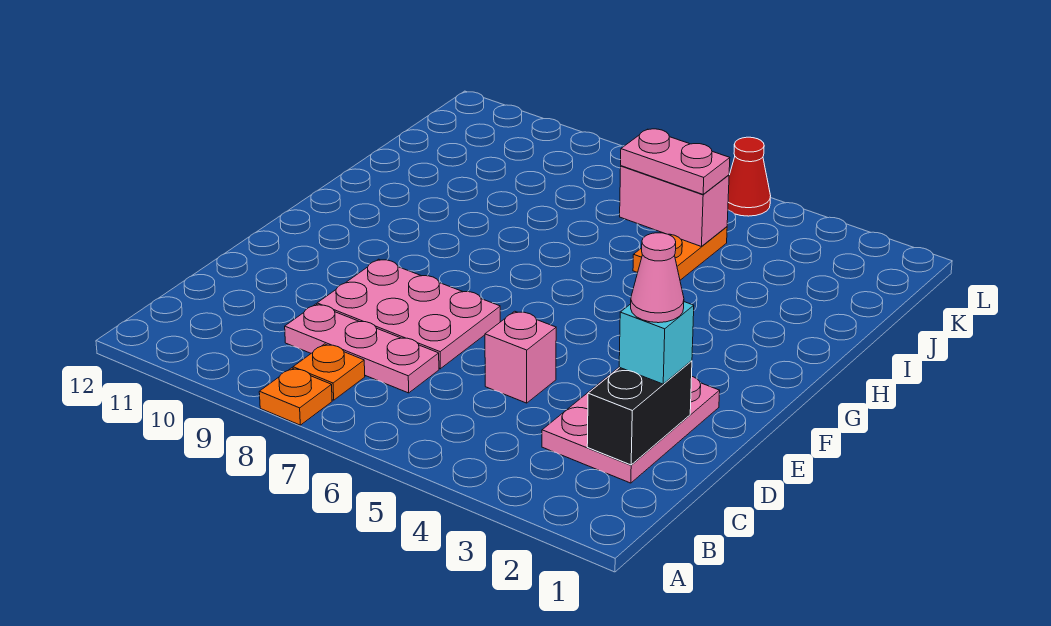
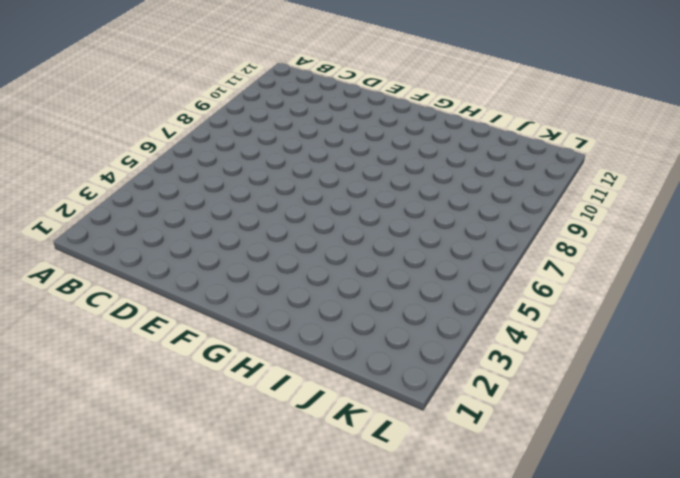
none -> orange 1x1 plate [259,368,332,425]
none -> orange 1x1 plate [293,344,365,400]
none -> pink 2x3 plate [542,367,720,483]

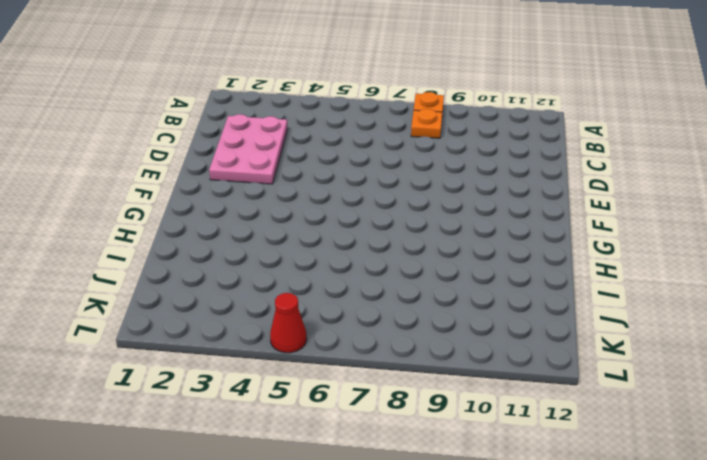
none -> pink 1x3 plate [285,304,439,393]
none -> pink 1x1 brick [485,311,556,403]
none -> pink 2x3 plate [317,259,500,369]

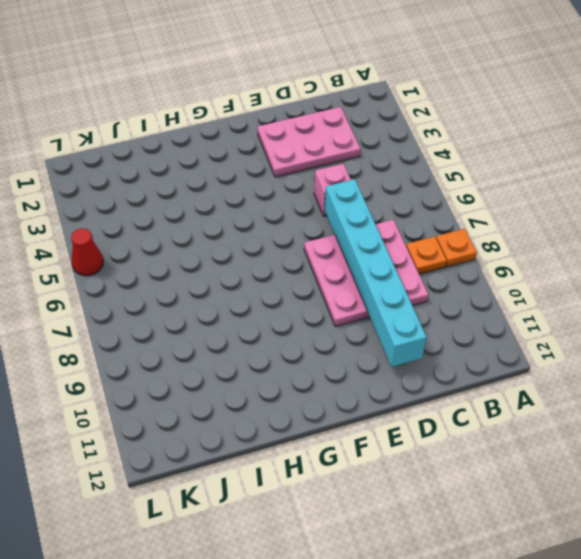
cyan 1x6 brick [325,179,427,367] -> none
none -> orange 1x2 plate [633,227,727,280]
none -> black 1x2 brick [587,361,692,465]
none -> pink 1x2 brick [620,166,729,247]

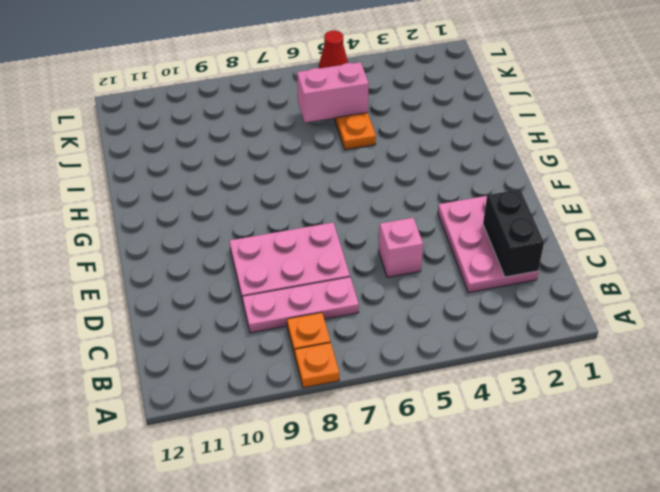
none -> cyan 1x1 brick [619,302,694,384]
none -> pink 1x2 plate [621,129,730,194]
none -> pink 1x1 cone [631,233,684,323]

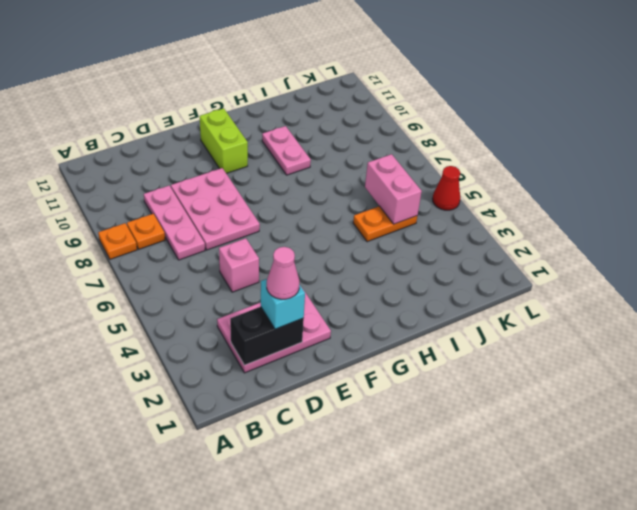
lime 1x2 brick [200,108,248,173] -> none
pink 1x2 plate [262,126,311,175] -> pink 1x2 plate moved to [621,129,730,194]

